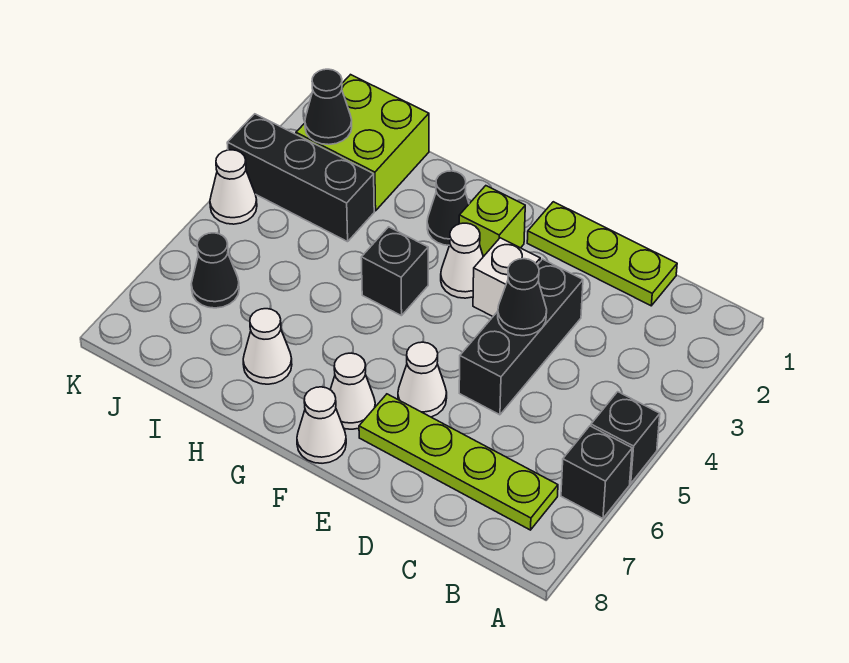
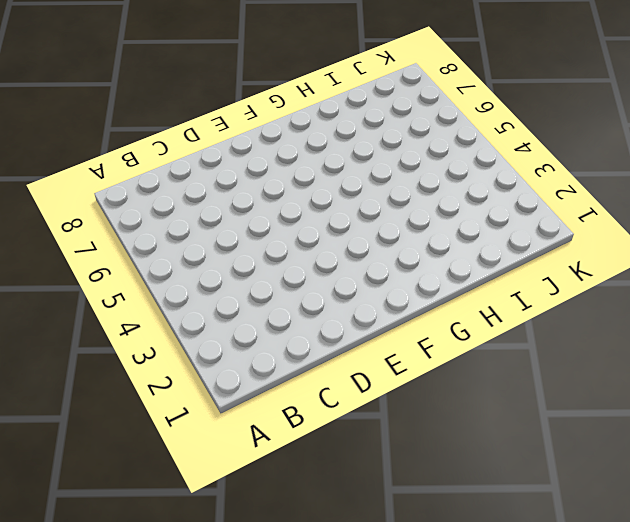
none -> black 1x1 brick [591,392,660,484]
none -> black 1x1 brick [561,426,632,518]
none -> lime 1x4 plate [359,394,558,530]

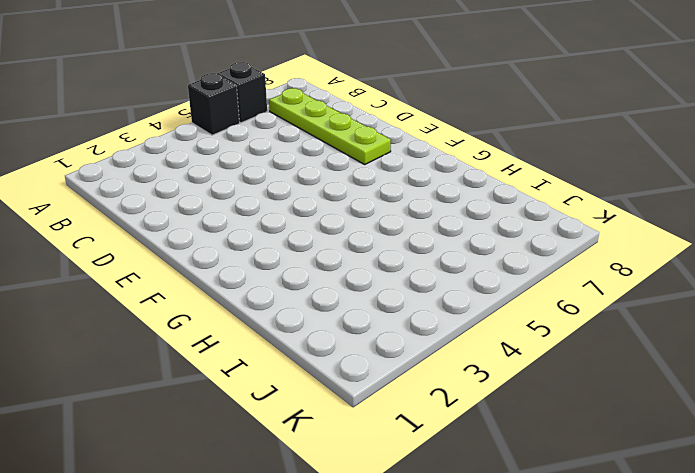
none -> lime 1x3 plate [527,202,677,306]
none -> black 1x3 brick [459,259,583,415]
none -> white 1x1 brick [473,238,540,316]

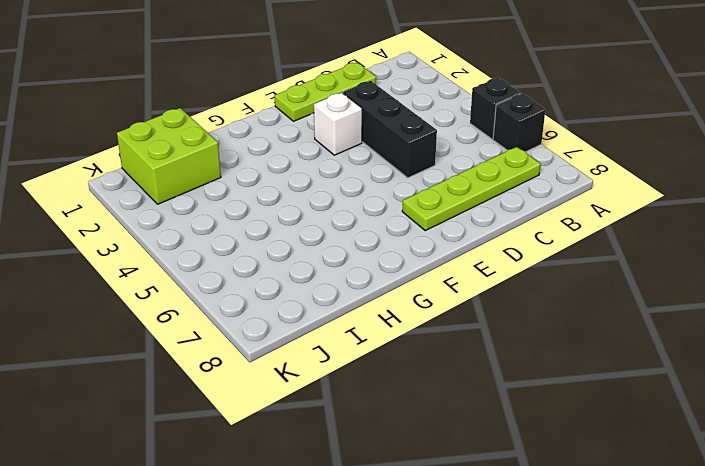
none -> white 1x1 cone [398,342,447,417]
none -> lime 1x1 brick [459,186,525,257]
none -> white 1x1 cone [441,223,483,298]

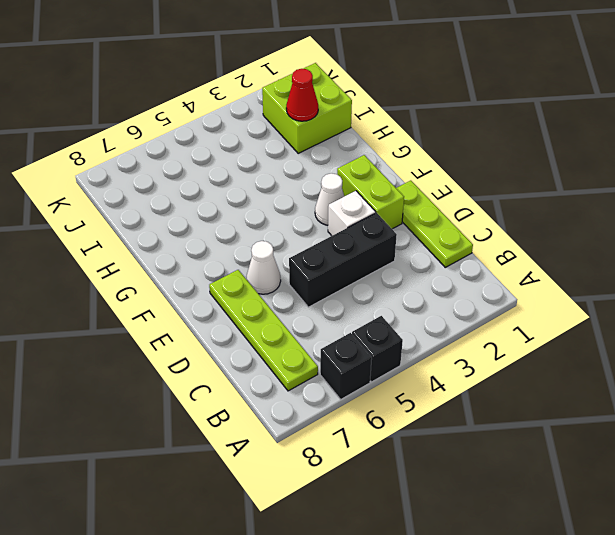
lime 1x2 brick [337,155,404,229] -> lime 1x1 brick [459,186,525,257]
red 1x1 cone [286,69,318,121] -> none
none -> white 1x1 cone [330,353,375,429]
none -> white 1x1 cone [297,387,346,463]
none -> black 1x1 cone [427,171,469,245]

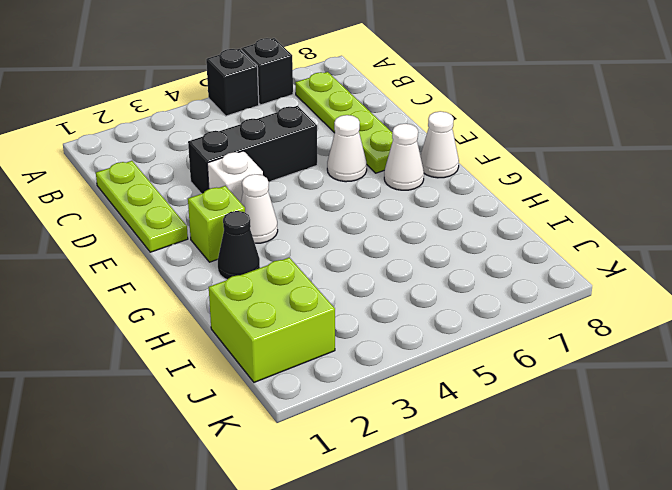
none -> black 1x1 brick [361,227,428,316]
none -> white 1x1 cone [243,309,292,384]
none -> black 1x3 brick [227,114,374,242]

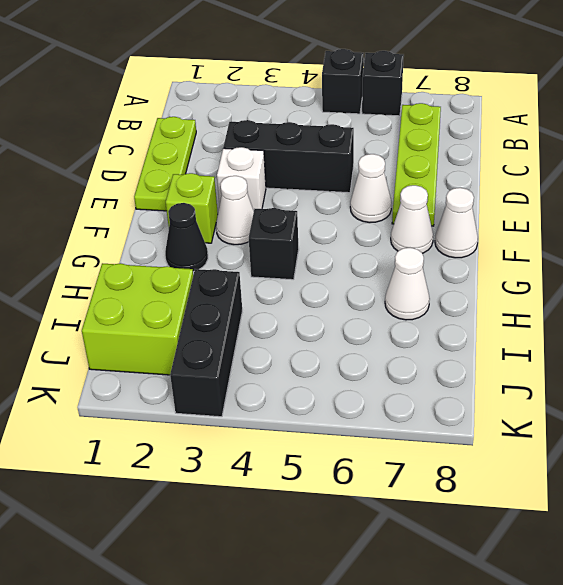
none -> black 1x1 cone [191,233,239,308]
none -> white 1x1 cone [210,150,257,224]
none -> black 1x1 cone [498,259,547,336]

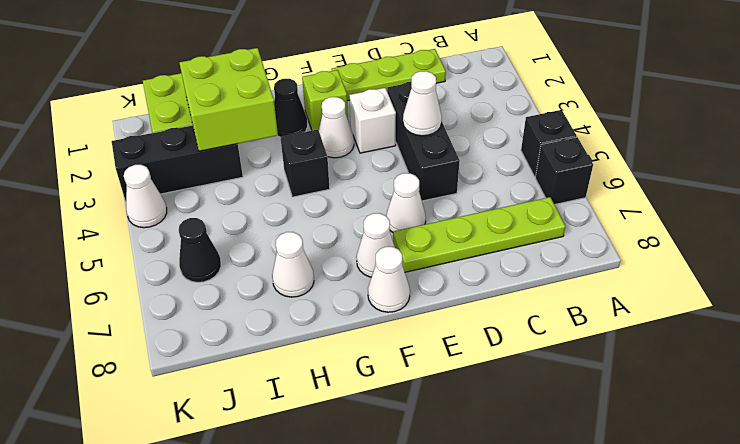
white 1x1 cone [403,71,442,136] -> black 1x1 cone [498,259,547,336]
lime 2x2 brick [179,48,278,151] -> none
none -> black 1x1 cone [305,69,352,145]

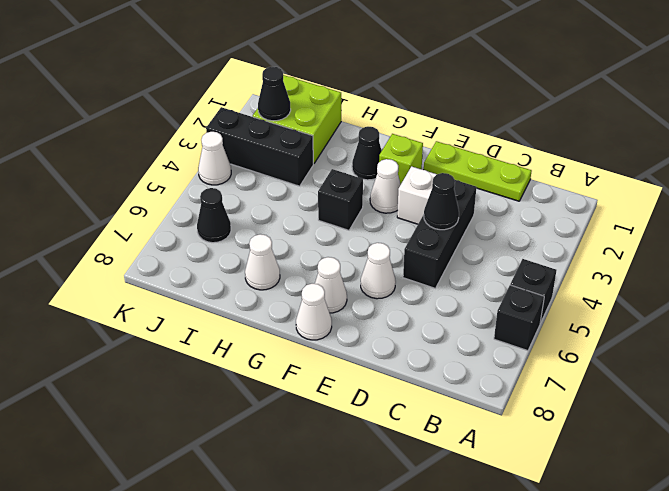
none -> lime 1x4 plate [359,394,558,530]

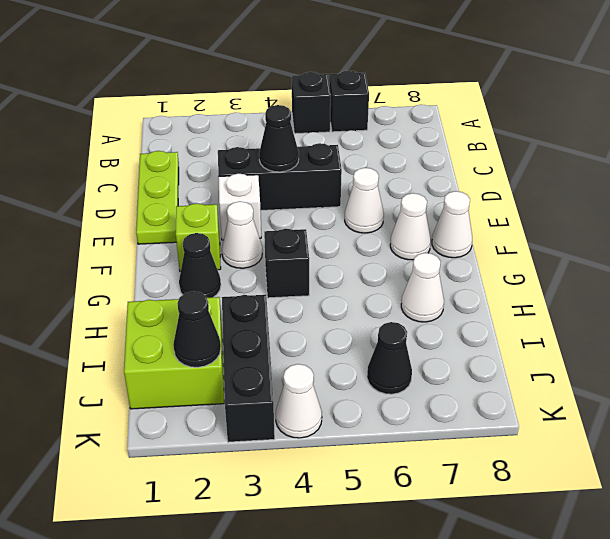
none -> lime 1x4 plate [359,394,558,530]

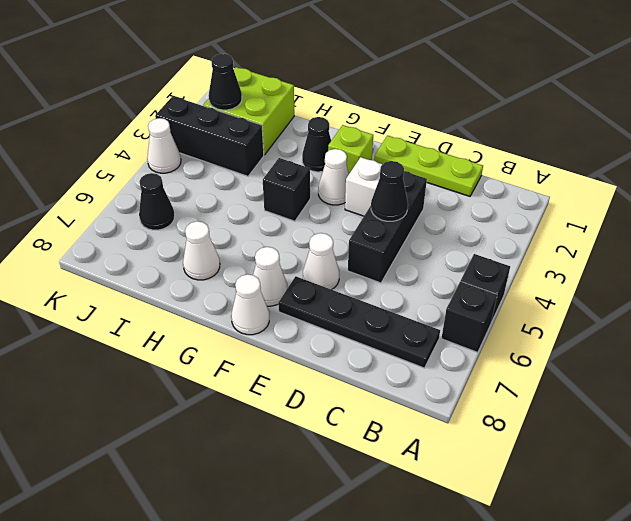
black 1x4 plate [278,276,440,368] -> lime 1x4 plate [359,394,558,530]

